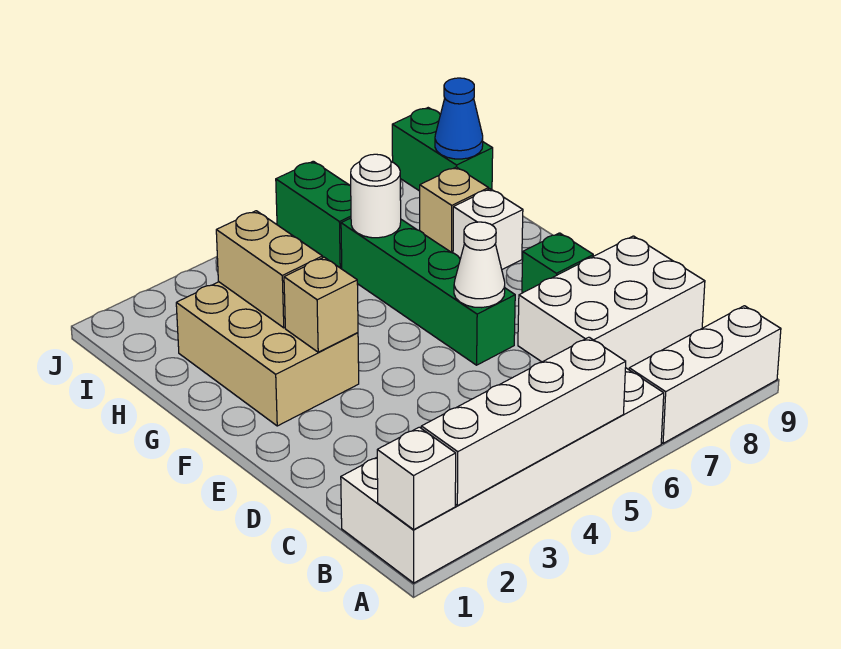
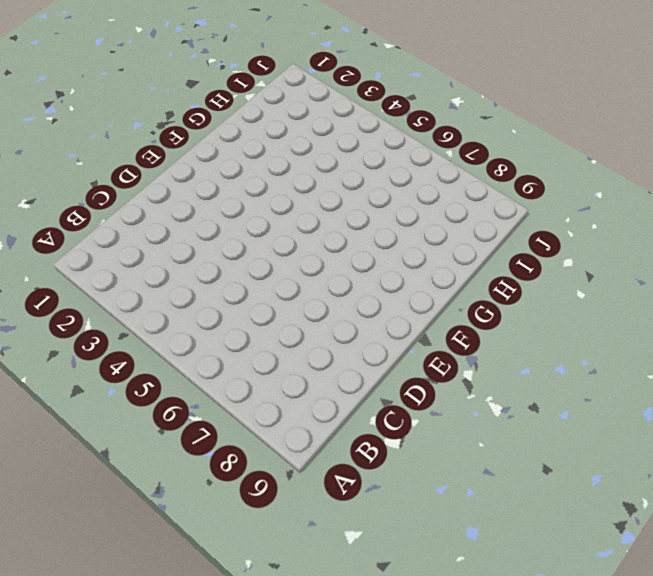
none -> white 2x6 brick [341,368,664,583]
none -> white 1x3 brick [629,306,781,443]
none -> white 2x3 brick [518,236,705,370]

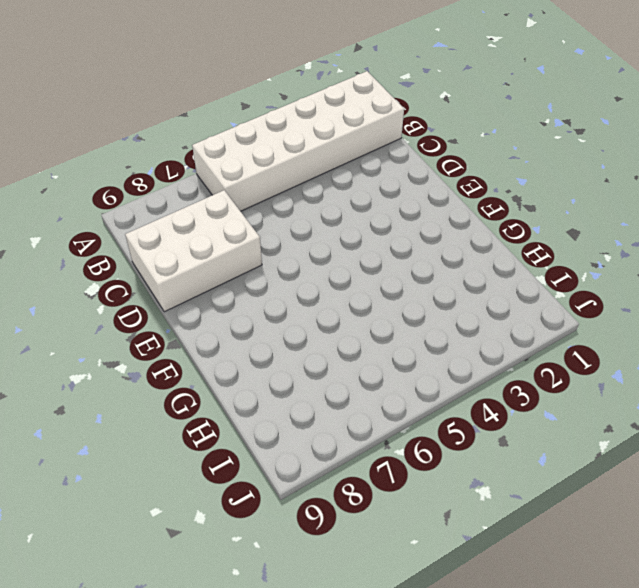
none -> white 1x3 brick [629,306,781,443]
none -> green 1x4 brick [341,218,515,365]
none -> green 1x1 brick [522,233,593,293]

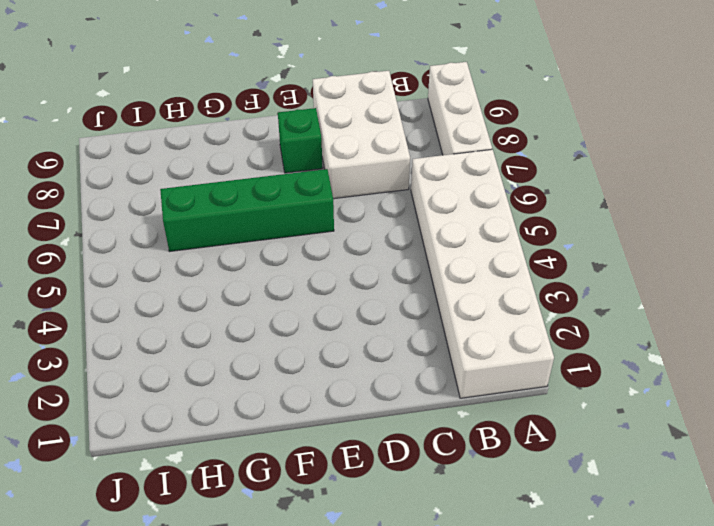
none -> tan 2x3 brick [176,282,359,426]
none -> white 1x1 brick [453,189,523,269]
none -> tan 1x1 brick [420,167,489,253]

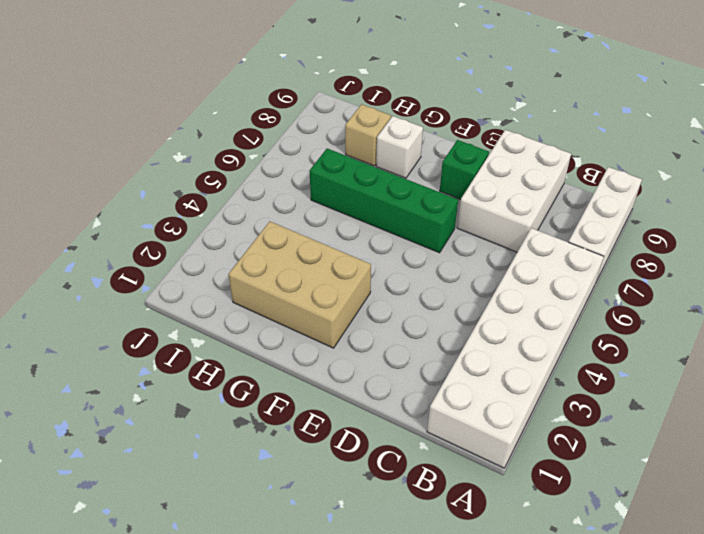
none -> green 1x2 brick [276,161,351,269]
none -> green 1x2 brick [392,108,493,191]
none -> white 1x1 brick [377,427,456,530]

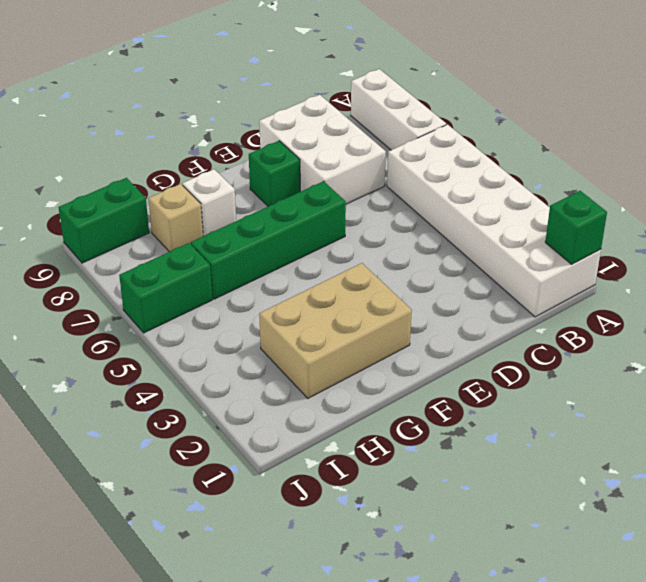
green 1x1 brick [545,191,607,264] -> white 1x1 brick [377,427,456,530]
none -> white 1x4 brick [421,337,626,506]
none -> white 1x1 cone [454,222,505,308]
none -> tan 1x1 brick [284,257,358,352]

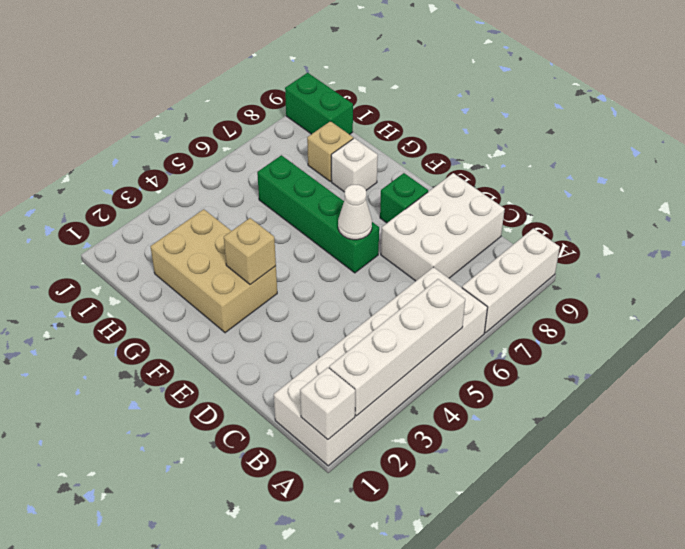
none -> green 1x2 brick [276,161,351,269]
none -> tan 1x2 brick [216,211,323,328]
none -> white 1x1 round brick [351,154,401,238]

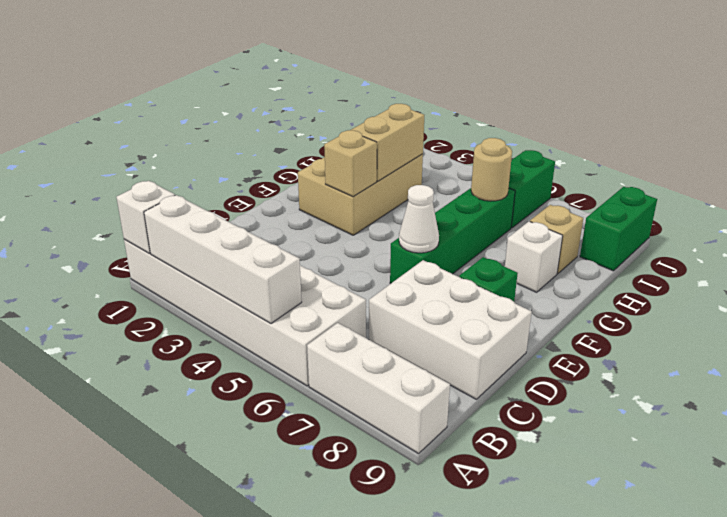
tan 1x1 round brick [471,138,512,201] -> white 1x1 round brick [351,154,401,238]
none -> blue 1x1 cone [435,78,483,159]

